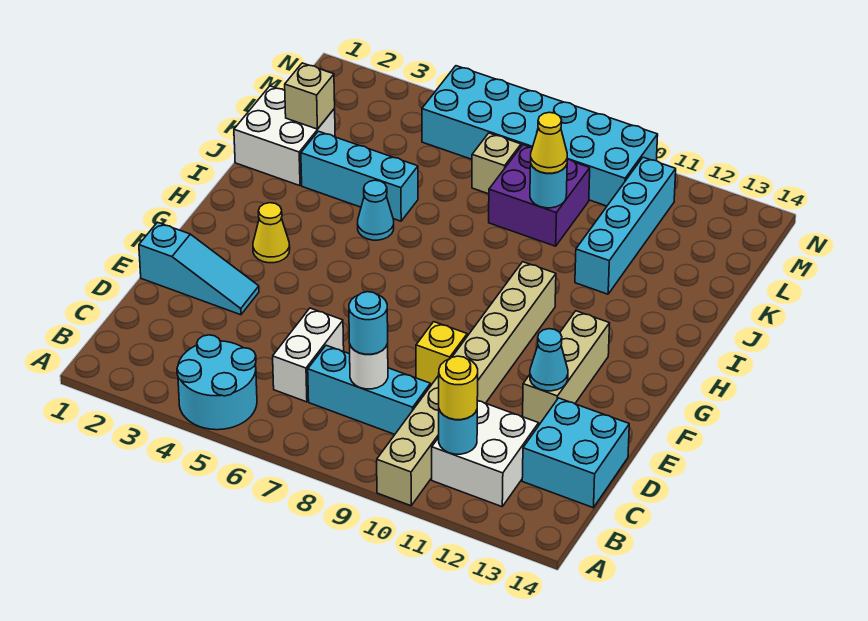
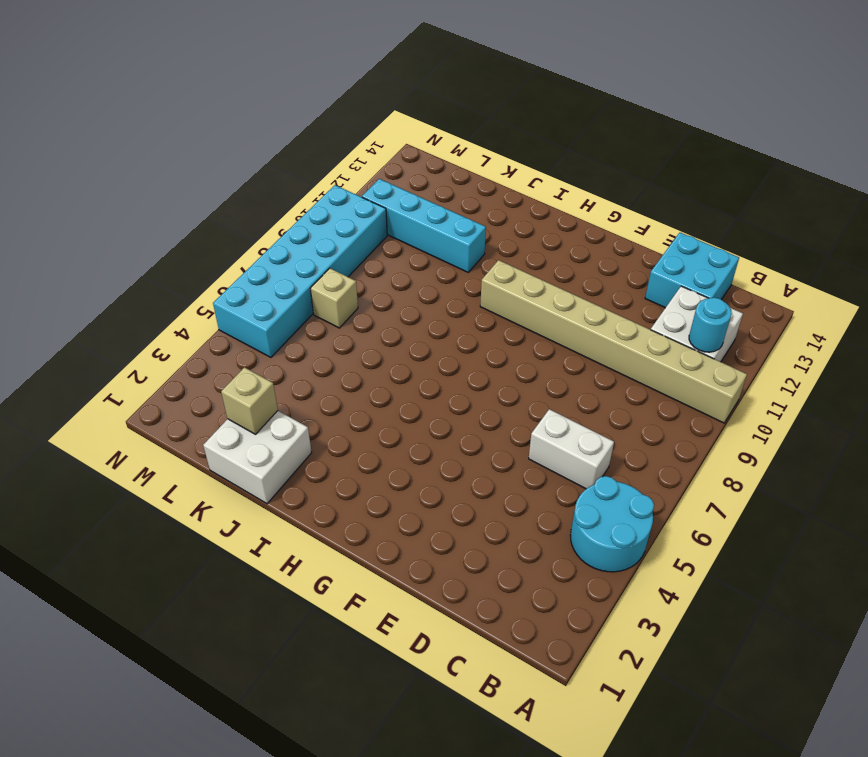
none -> cyan 1x3 brick [308,345,431,434]
none -> cyan 1x3 slope [139,222,259,315]
none -> yellow 1x1 brick [416,322,467,384]

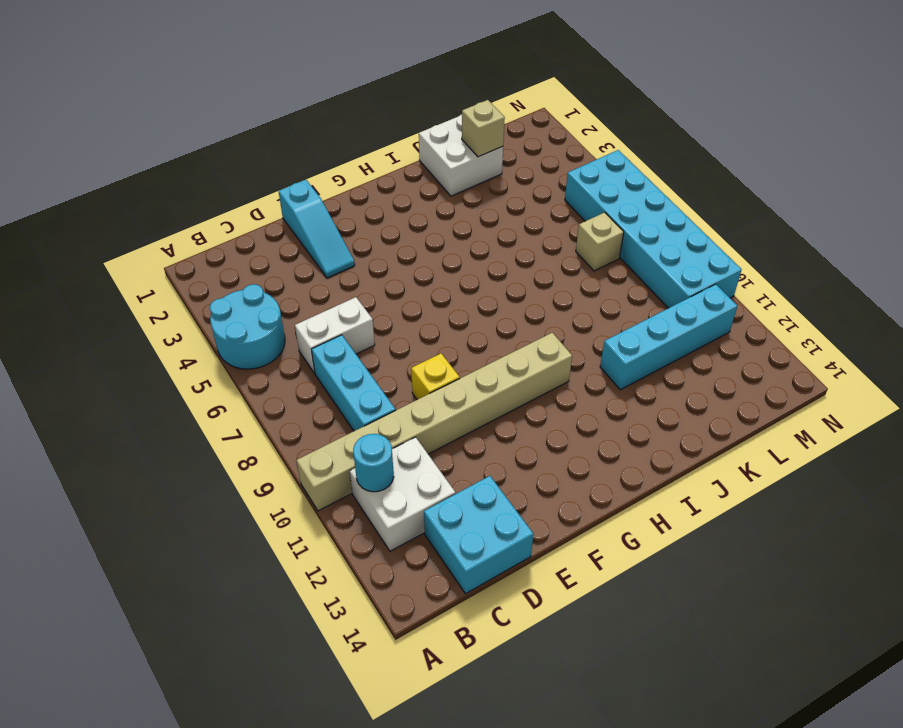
none -> tan 1x3 brick [523,311,610,424]
none -> yellow 1x1 cone [253,203,290,263]
none -> cyan 1x1 cone [358,180,394,240]

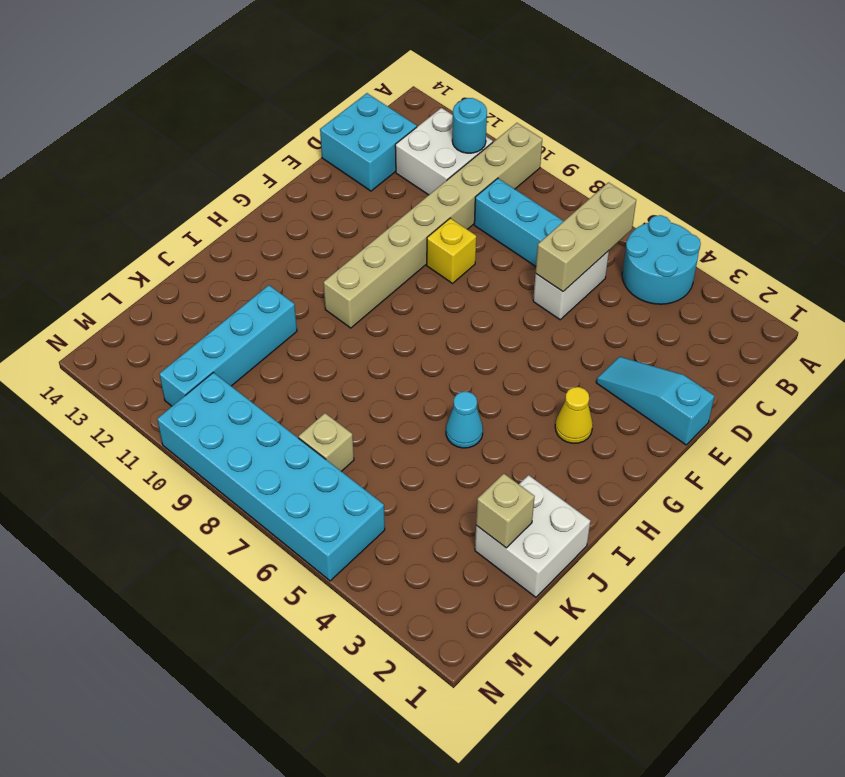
tan 1x3 brick [536,182,636,291] -> tan 1x3 brick moved to [523,311,610,424]
none -> cyan 1x3 brick [301,131,418,221]
none -> purple 2x2 brick [489,145,590,246]
none -> white 1x1 round brick [350,344,388,389]

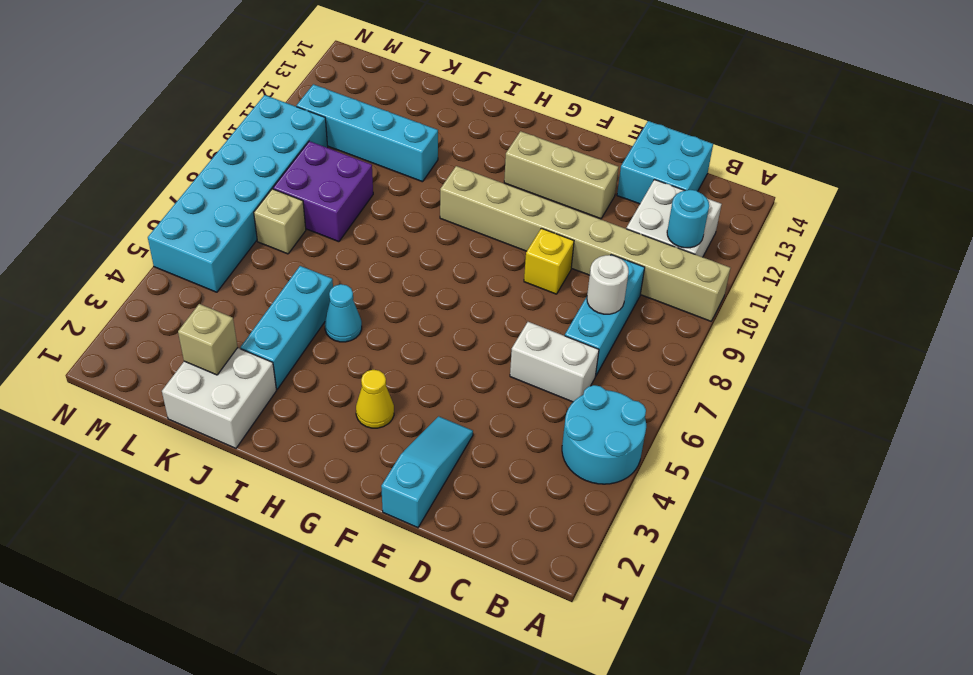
none -> cyan 1x1 cone [530,329,568,391]
none -> cyan 1x1 round brick [530,165,567,208]
none -> yellow 1x1 round brick [439,356,478,420]

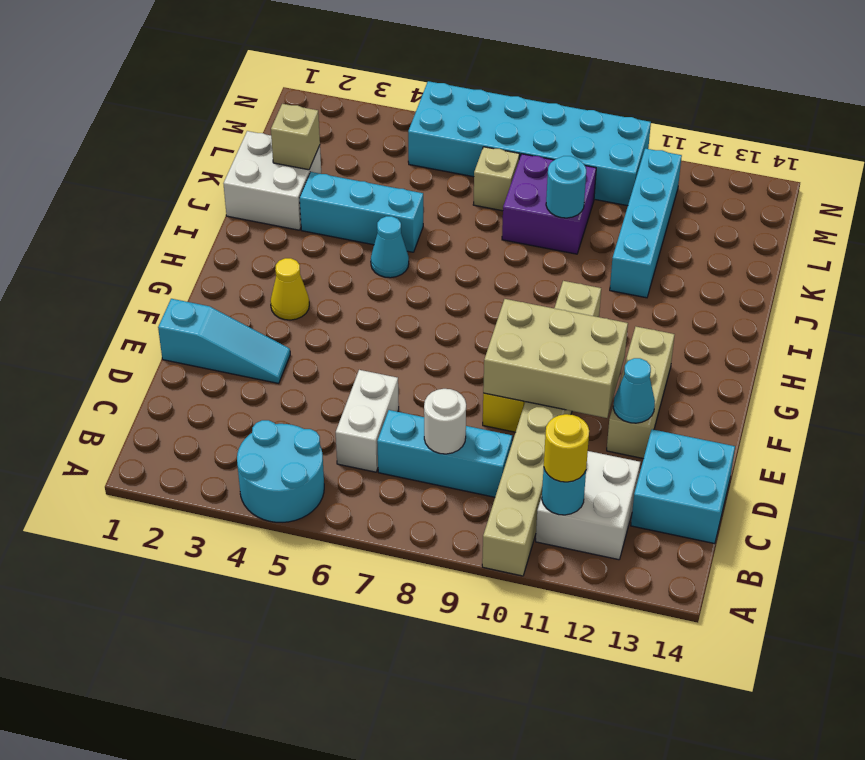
tan 2x3 brick [483,299,628,418] -> none
none -> cyan 1x1 round brick [349,292,388,354]
none -> yellow 1x1 cone [531,112,567,173]

